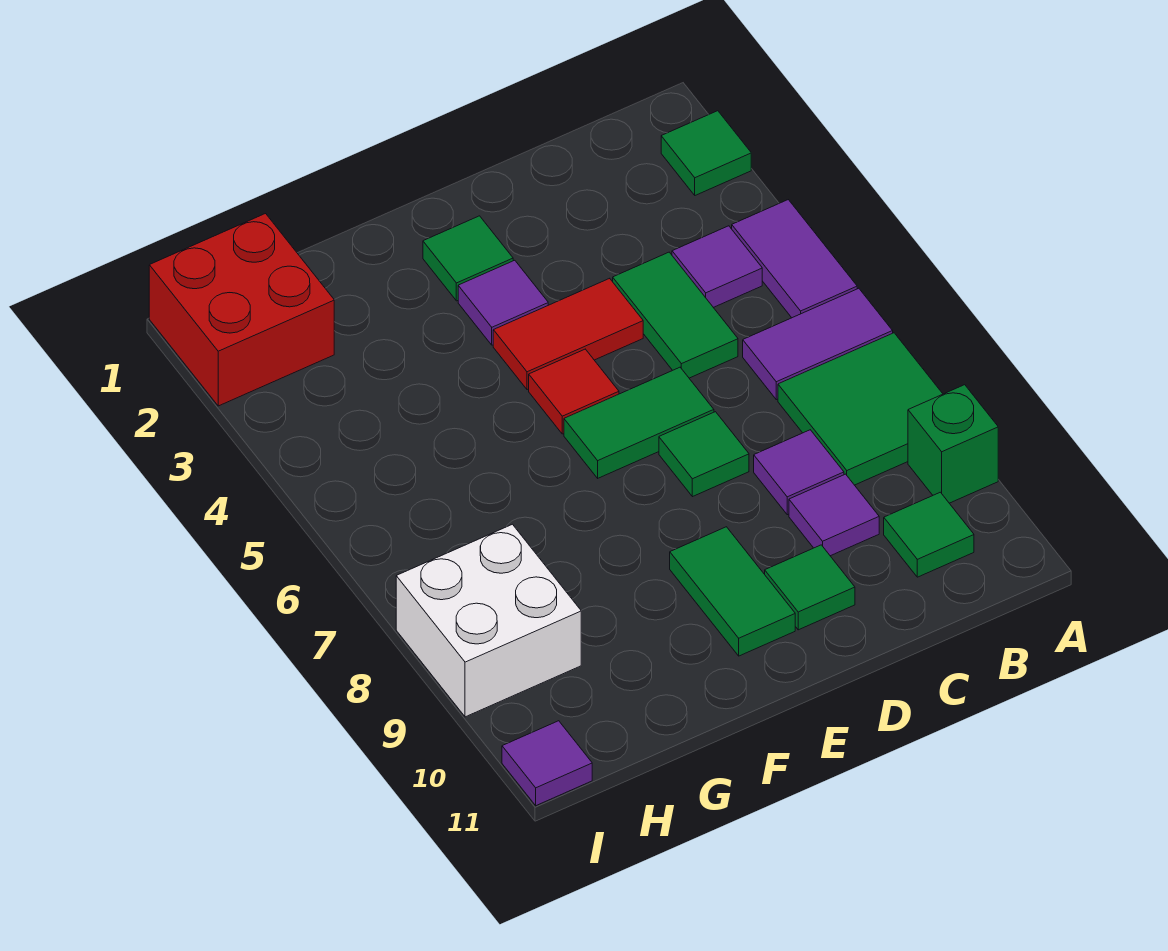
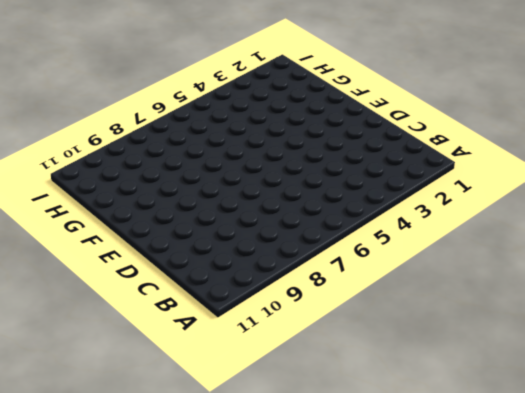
none -> green 1x1 tile [661,111,751,195]
none -> purple 1x2 tile [732,200,857,318]
none -> purple 1x2 tile [743,288,893,400]

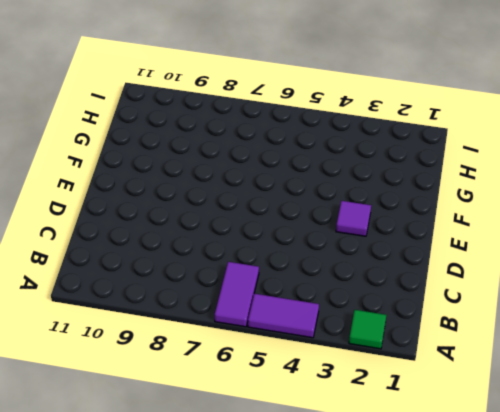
none -> green 2x2 tile [778,333,943,485]
none -> green 1x1 brick [908,385,998,503]
none -> purple 1x1 tile [672,226,762,308]

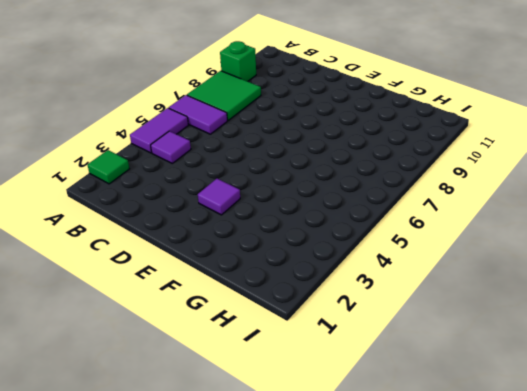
none -> green 1x1 tile [884,492,974,577]
none -> green 1x2 tile [613,252,738,378]
none -> purple 1x1 tile [754,430,844,515]

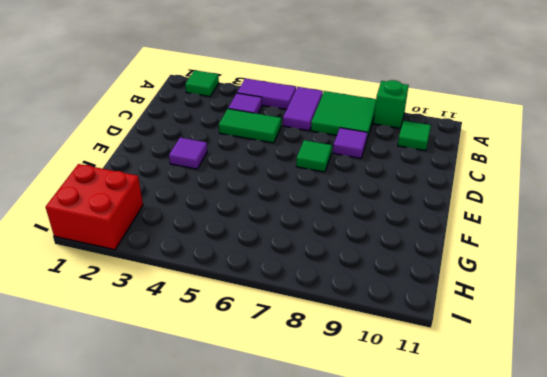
none -> purple 1x1 tile [789,474,879,556]
none -> red 1x2 tile [493,278,643,390]
none -> green 1x2 tile [564,367,714,478]

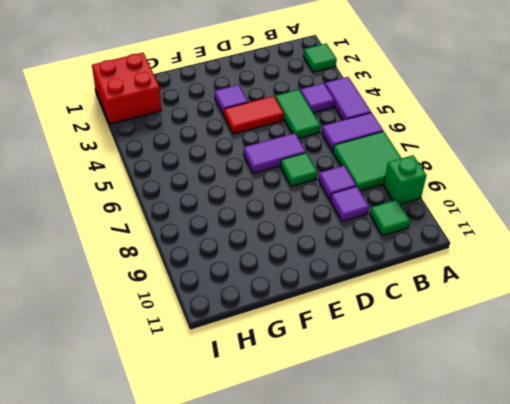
purple 1x2 tile [243,133,306,173] -> green 1x2 tile [564,367,714,478]
none -> green 1x1 tile [765,545,855,630]
none -> green 1x1 tile [423,216,513,301]
none -> red 1x1 tile [529,349,619,434]

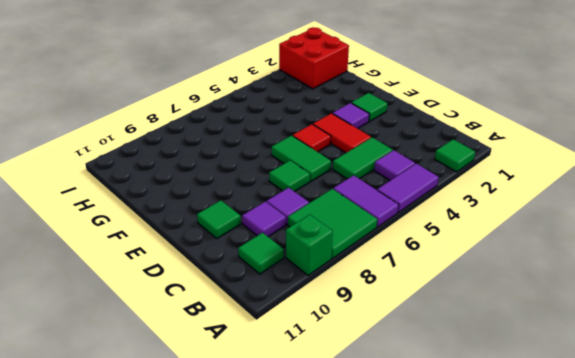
none -> green 1x2 tile [670,527,795,656]
none -> white 2x2 brick [396,524,581,717]
none -> purple 1x1 tile [502,721,592,806]

